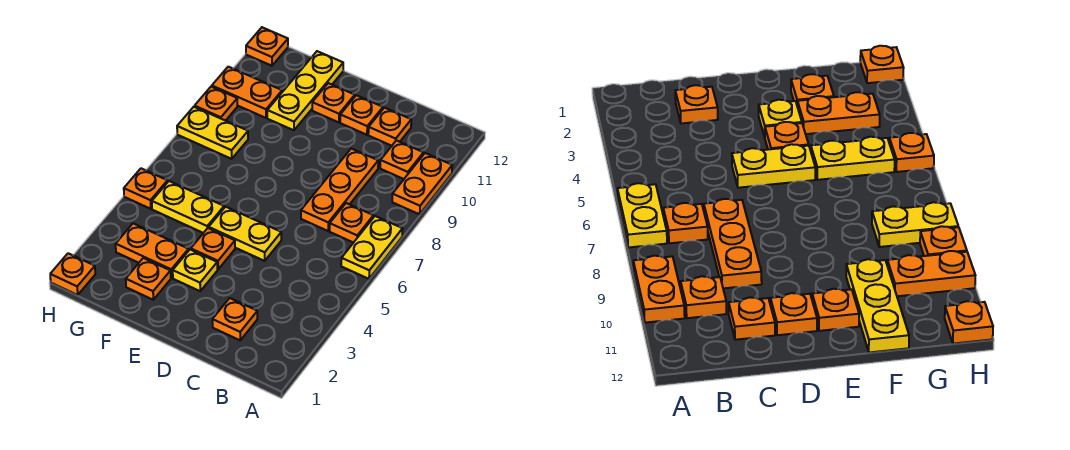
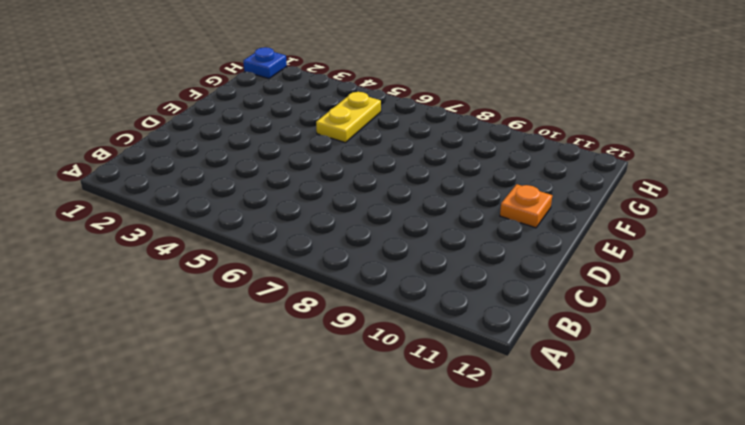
blue 1x1 plate [243,47,287,79] -> orange 1x1 plate [50,253,95,295]
none -> yellow 1x2 plate [341,216,402,279]
none -> orange 1x2 plate [392,153,452,214]
none -> orange 1x1 plate [330,203,373,243]

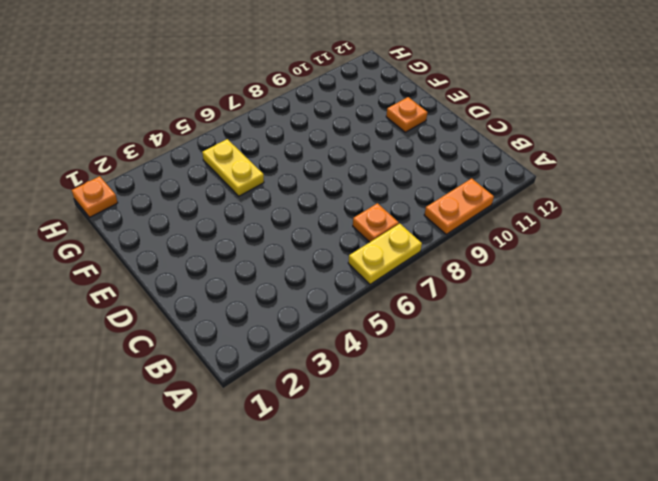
none -> orange 1x1 plate [380,140,423,179]
none -> orange 1x1 plate [212,298,257,340]
none -> orange 1x3 plate [301,149,378,231]

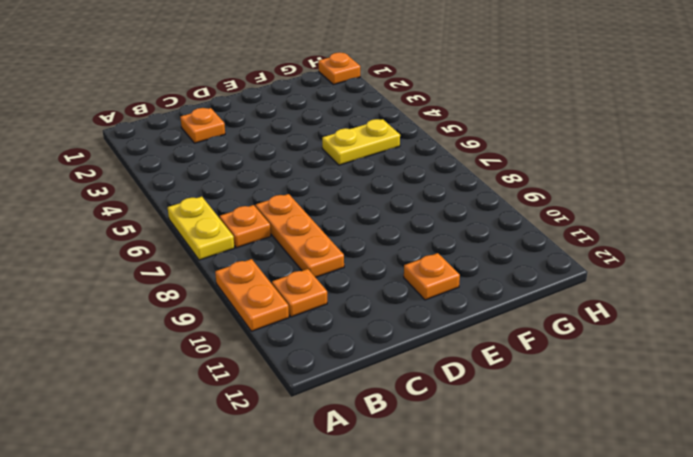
none -> orange 1x1 plate [368,108,411,146]
none -> yellow 1x2 plate [209,207,281,261]
none -> orange 1x1 plate [340,95,383,135]

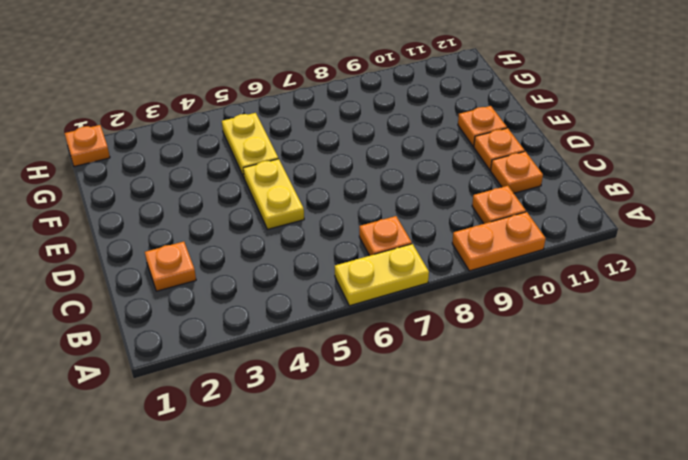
none -> orange 1x3 plate [301,149,378,231]
none -> yellow 1x1 plate [173,250,217,291]
none -> orange 1x1 plate [191,228,235,269]

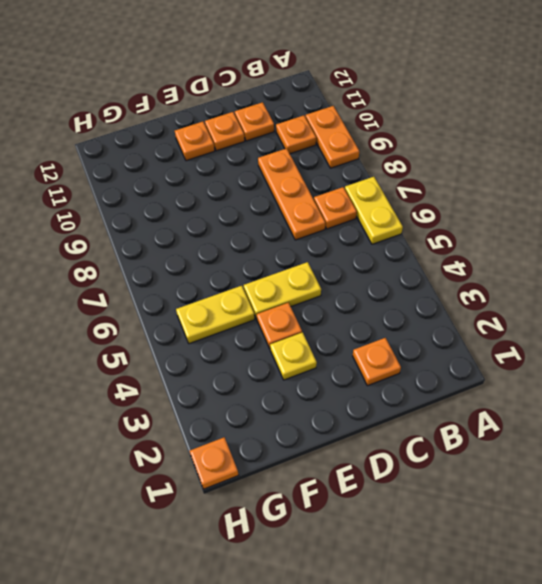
none -> orange 1x1 plate [126,258,171,300]
none -> orange 1x2 plate [116,223,189,278]
none -> yellow 1x3 plate [267,51,343,130]

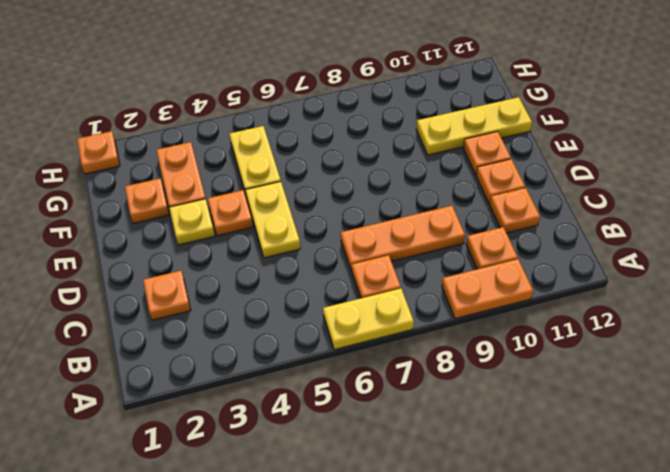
none -> yellow 1x2 plate [177,107,248,159]
none -> orange 1x2 plate [212,67,282,118]
none -> orange 1x1 plate [124,168,168,209]

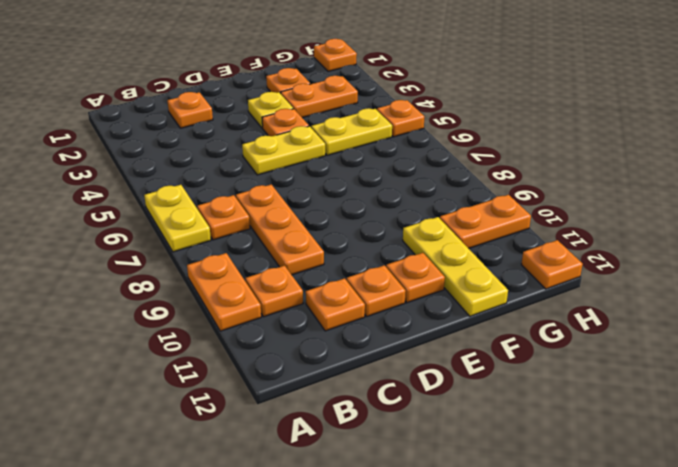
none -> yellow 1x2 plate [177,107,248,159]
none -> orange 1x1 plate [195,87,237,121]

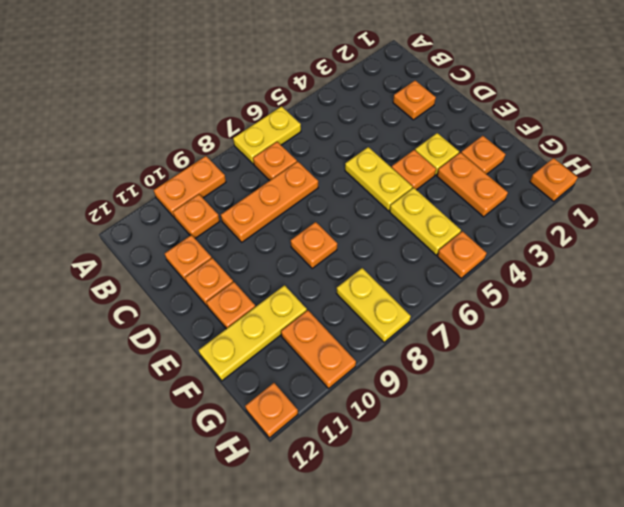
orange 1x1 plate [291,222,337,268] -> orange 1x1 plate moved to [195,87,237,121]

